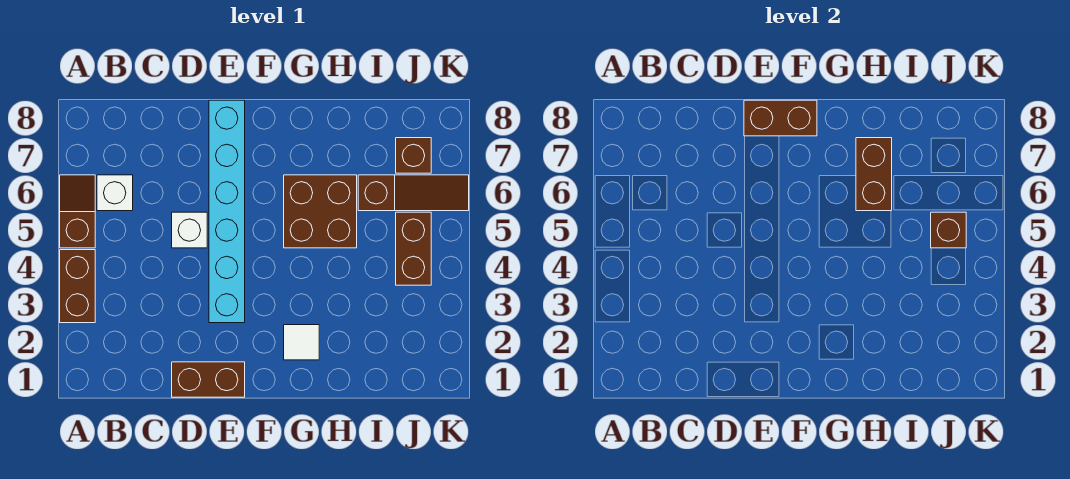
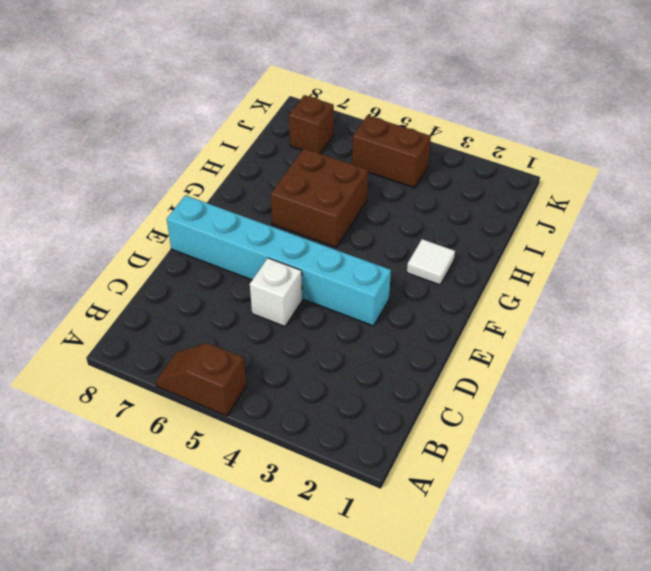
none -> brown 1x2 brick [60,250,95,323]
none -> white 1x1 brick [97,175,133,211]
none -> brown 1x2 brick [172,362,245,397]

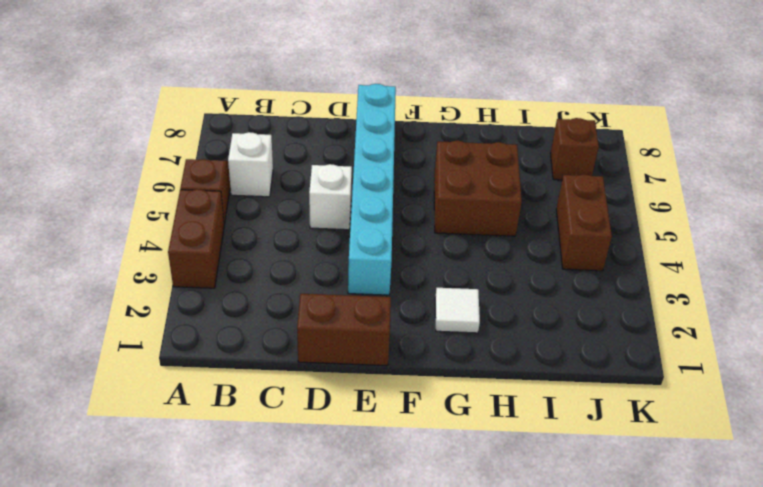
none -> brown 1x3 slope [358,175,469,211]
none -> brown 1x2 brick [744,100,817,136]
none -> brown 1x2 brick [856,138,892,211]

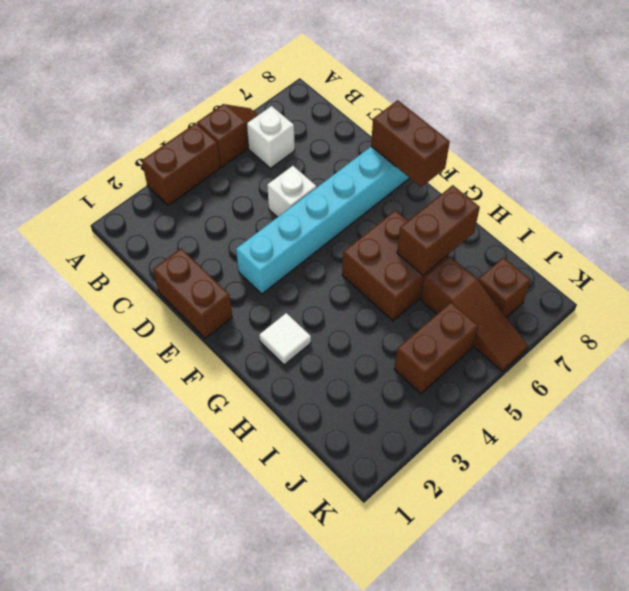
none -> brown 1x1 brick [931,212,966,248]

